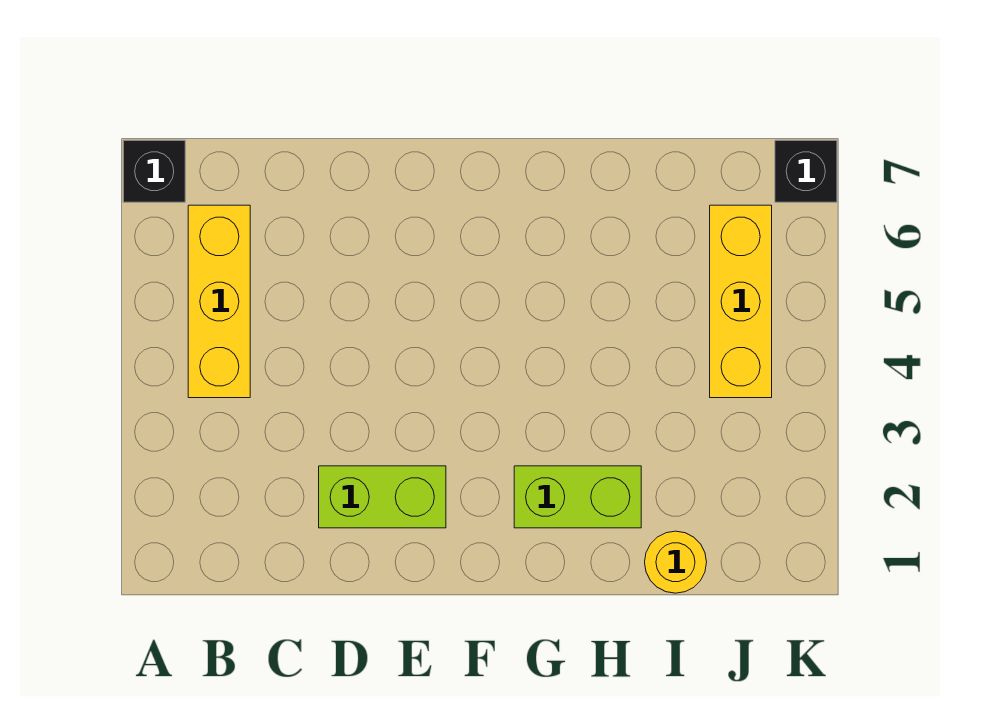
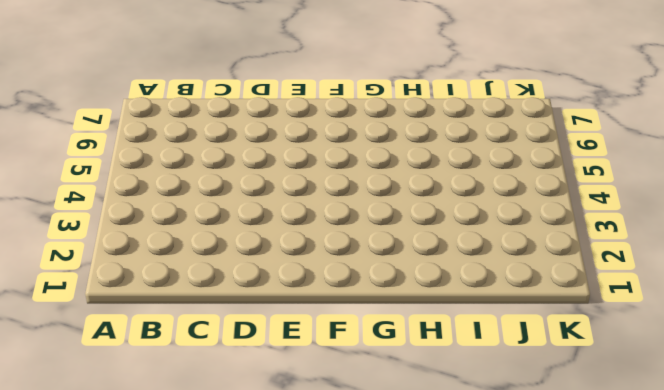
none -> black 1x1 brick [123,140,185,202]
none -> yellow 1x3 brick [188,205,250,398]

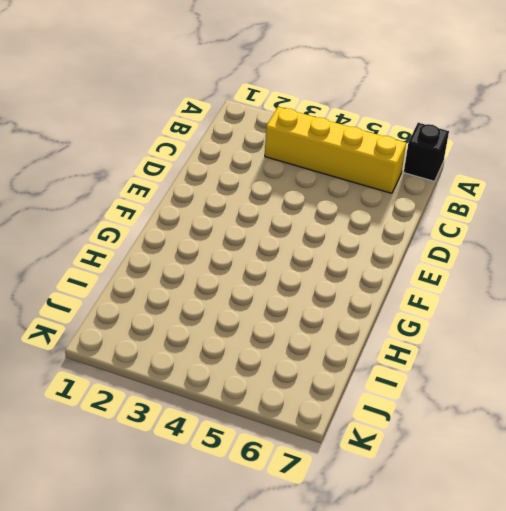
yellow 1x4 brick [265,107,406,193] -> yellow 1x3 brick [188,205,250,398]
none -> lime 1x2 brick [319,466,446,528]
none -> lime 1x2 brick [514,466,641,528]

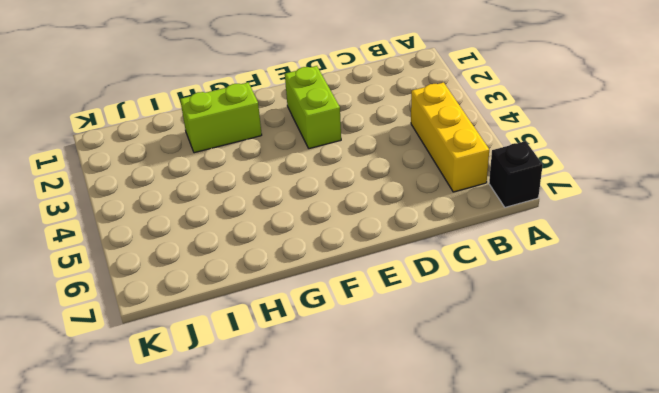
lime 1x2 brick [285,66,341,149] -> lime 1x2 brick turned to [319,466,446,528]
none -> yellow 1x1 round brick [645,531,707,593]
none -> yellow 1x3 brick [710,205,772,398]

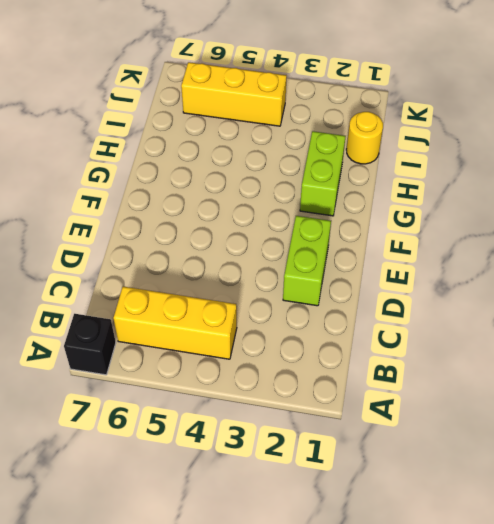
none -> black 1x1 brick [775,140,837,202]

